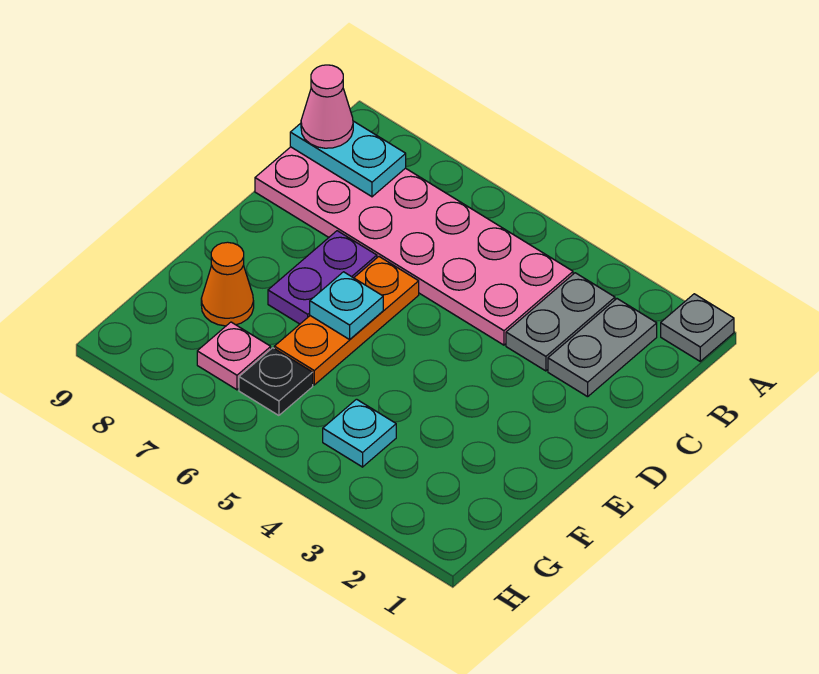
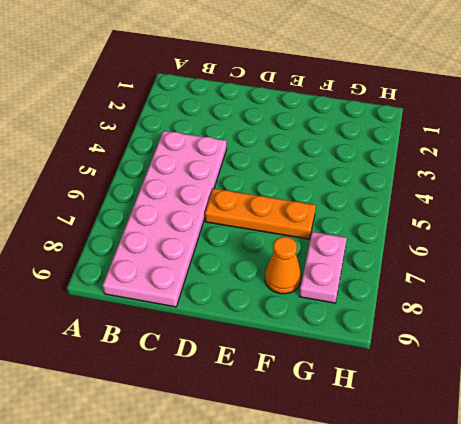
pink 1x2 plate [299,232,347,303] -> pink 1x1 plate [197,322,271,390]
none -> grey 1x1 plate [661,294,734,361]
none -> grey 1x2 plate [548,299,657,397]
none -> grey 1x2 plate [506,273,615,371]

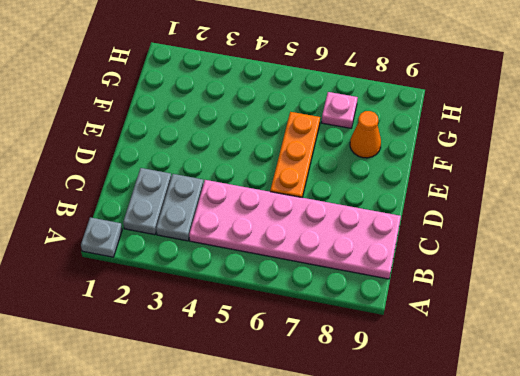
none -> purple 1x2 plate [268,231,377,324]
none -> cyan 1x1 plate [323,399,396,467]
none -> black 1x1 plate [239,348,313,415]

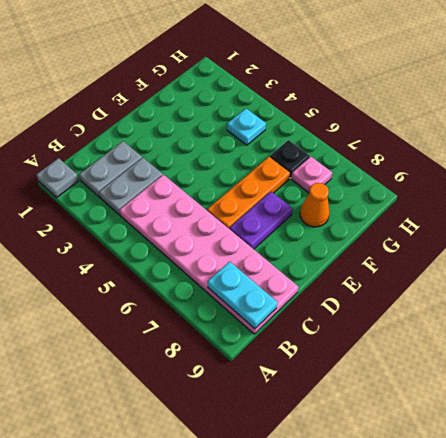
none -> cyan 1x1 plate [310,272,383,339]
none -> pink 1x1 cone [301,65,353,148]

